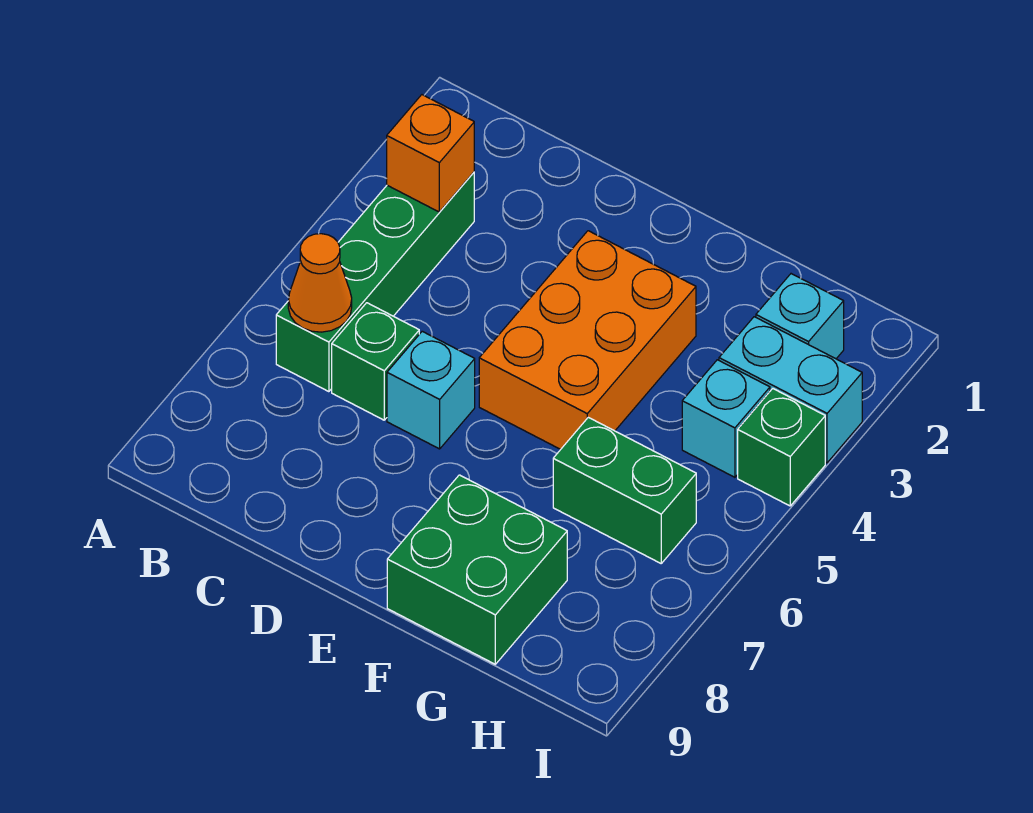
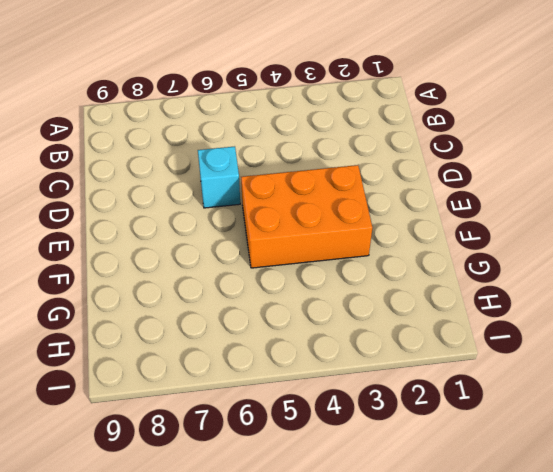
none -> green 1x4 brick [276,172,474,392]
none -> green 1x1 brick [332,303,419,420]
none -> green 2x2 brick [387,475,567,664]

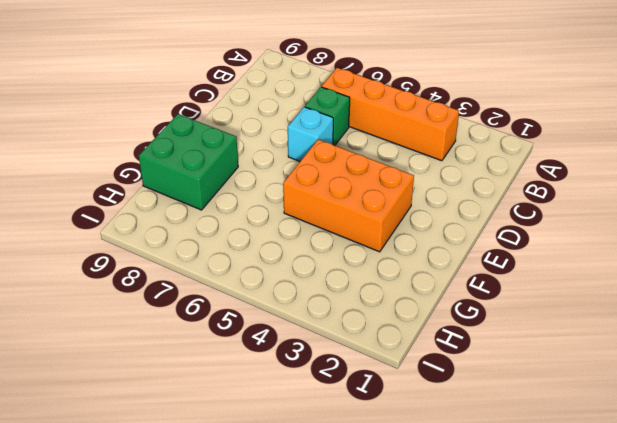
orange 1x4 brick [322,68,459,161] -> green 1x4 brick [276,172,474,392]
none -> green 1x2 brick [553,417,696,563]
none -> cyan 1x1 brick [756,274,844,359]
none -> cyan 1x2 brick [719,317,862,463]

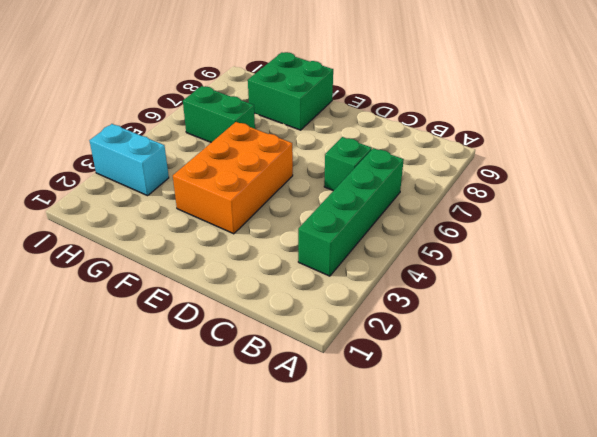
none -> cyan 1x1 brick [387,331,475,449]
none -> cyan 1x1 brick [756,274,844,359]
none -> cyan 1x1 brick [682,360,770,477]

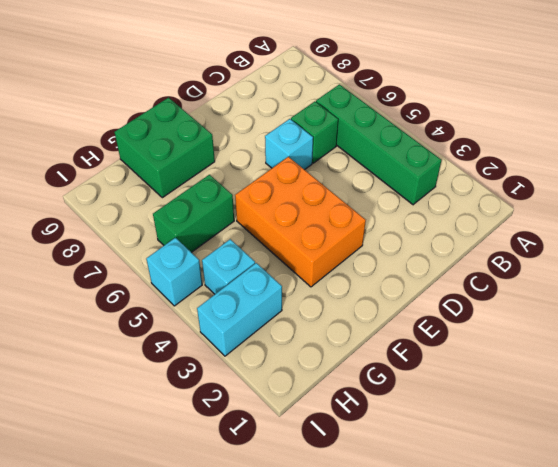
cyan 1x1 brick [146,238,202,306] -> cyan 1x1 brick moved to [756,274,844,359]
none -> green 1x1 brick [738,389,825,506]
none -> orange 1x1 brick [387,95,474,212]
none -> orange 1x1 cone [288,234,352,332]

